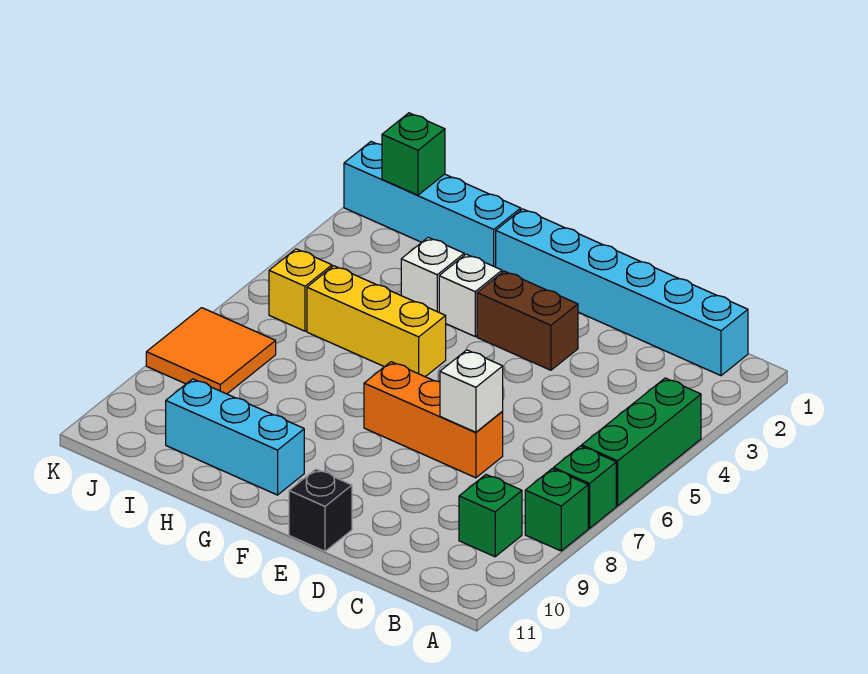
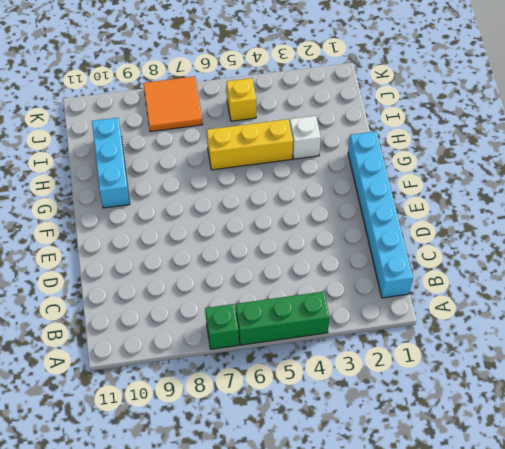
yellow 1x3 brick [207,119,293,170] -> yellow 1x3 brick turned to [307,266,446,377]
none -> green 1x1 brick [525,469,588,551]
none -> green 1x1 brick [459,475,522,557]
none -> orange 1x3 brick [364,362,503,478]

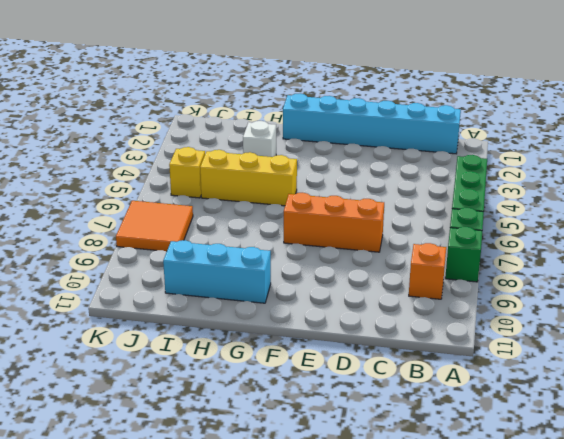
orange 1x1 brick [409,243,446,299] -> green 1x1 brick [459,475,522,557]
none -> brown 1x2 brick [477,271,578,370]
none -> black 1x1 brick [289,469,352,551]
none -> white 1x1 brick [439,254,502,336]

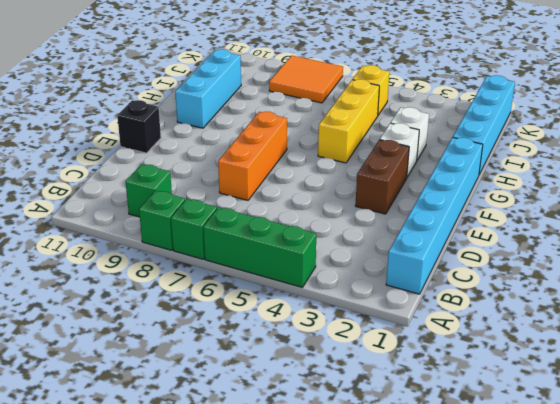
none -> white 1x1 brick [440,350,503,432]
none -> green 1x1 brick [382,113,445,195]

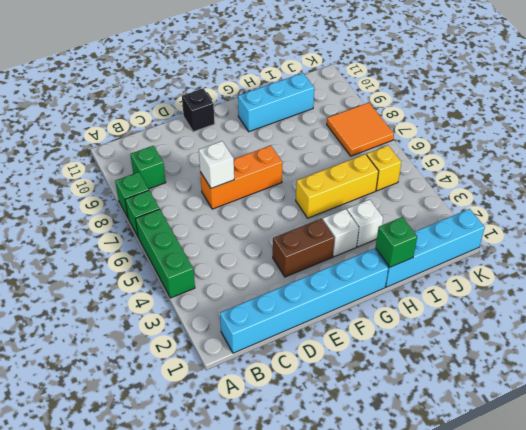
green 1x1 brick [376,217,417,267] -> green 1x1 brick moved to [382,113,445,195]

